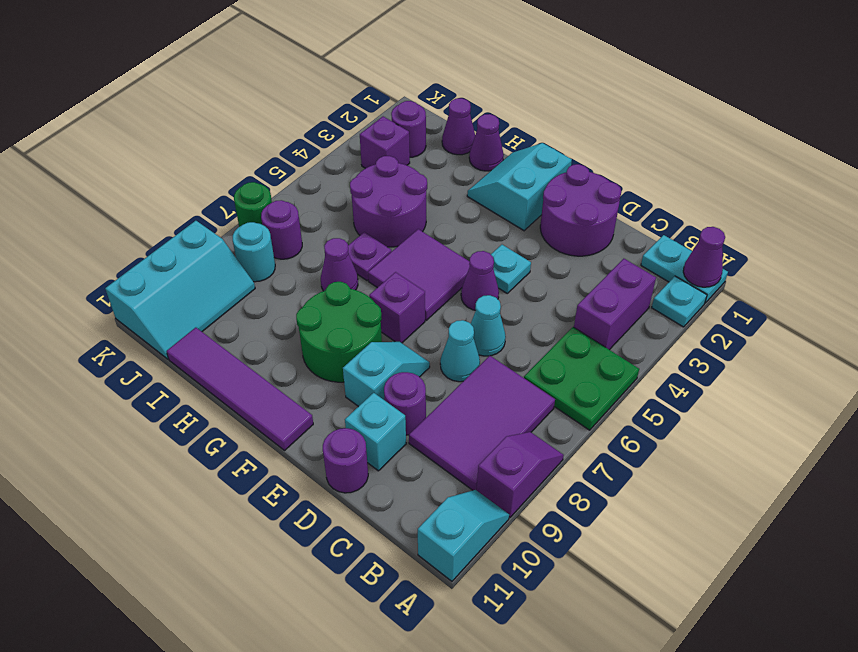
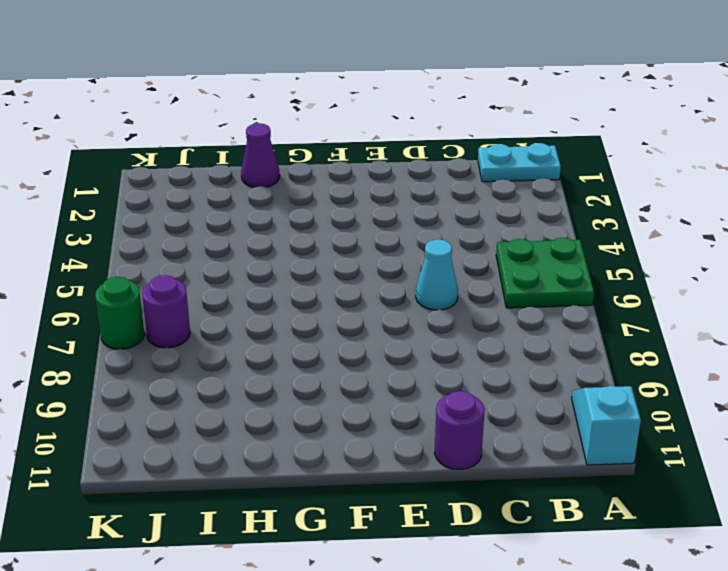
none -> cyan 1x1 plate [652,276,707,327]
none -> purple 1x2 slope [477,432,564,517]
none -> purple 1x2 brick [574,259,656,350]
none -> purple 2x3 tile [409,356,555,490]

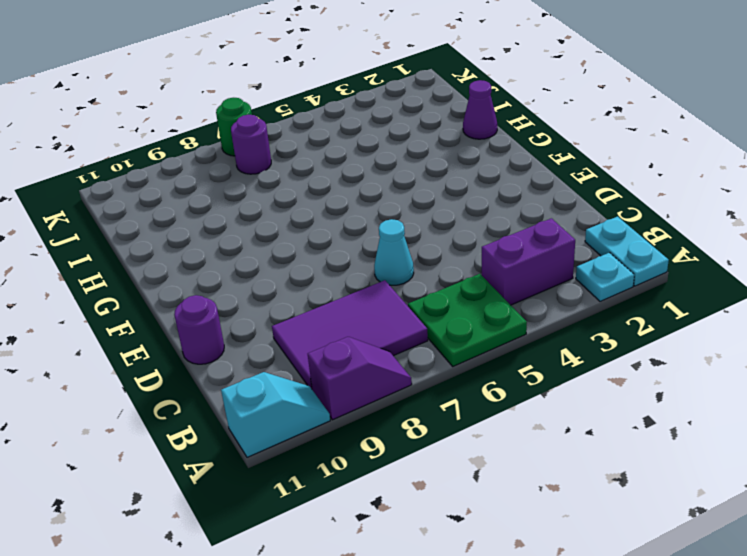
none -> purple 2x2 round brick [540,164,621,256]
none -> cyan 1x1 cone [440,320,480,382]
none -> purple 1x1 round brick [384,372,426,435]
none -> cyan 1x1 brick [345,393,406,471]

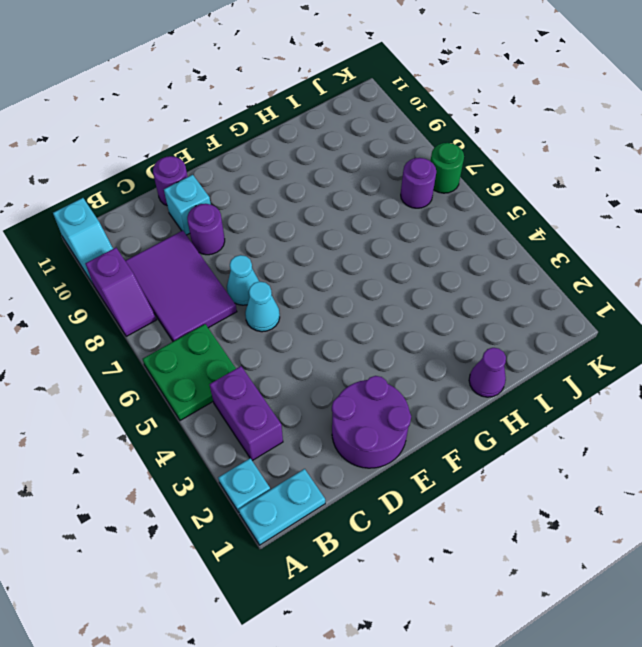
none -> cyan 1x1 plate [491,245,531,293]
none -> purple 1x1 cone [461,251,499,310]
none -> cyan 1x2 slope [343,342,430,407]
none -> cyan 2x2 slope [467,143,572,231]

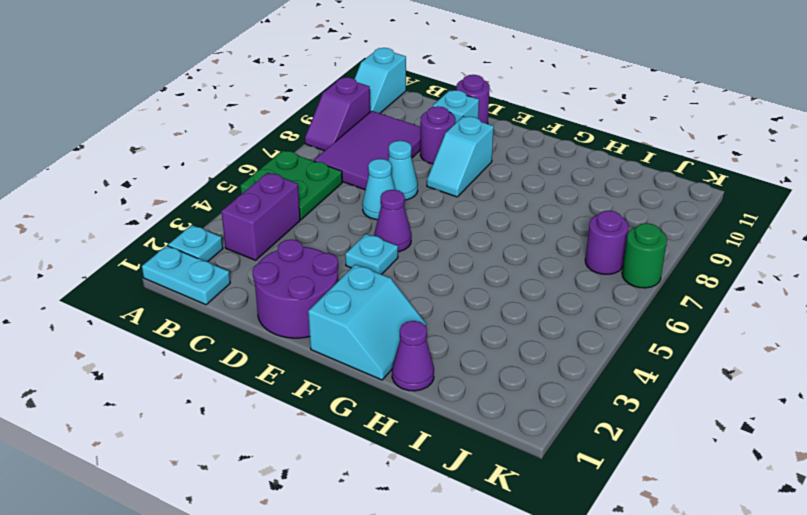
none -> purple 2x2 tile [368,229,470,320]
none -> purple 1x1 brick [369,272,425,343]
none -> green 2x2 round brick [296,282,382,382]
none -> purple 1x4 tile [167,328,313,450]

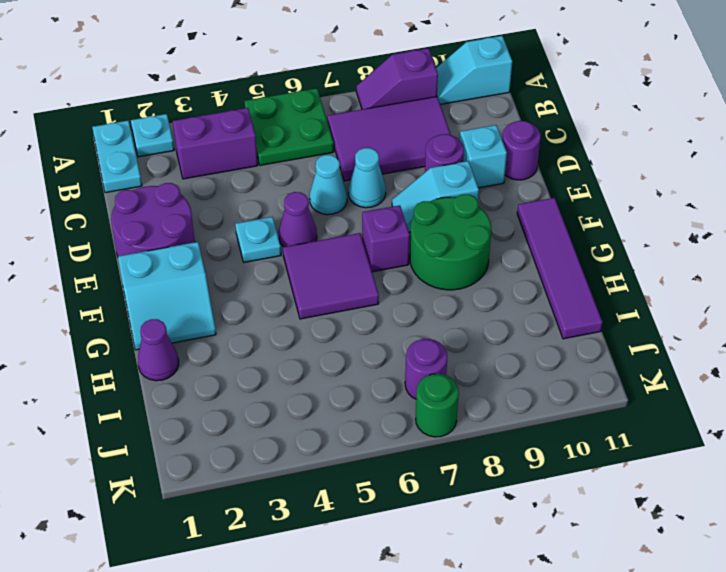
none -> purple 2x2 round brick [350,156,427,247]
none -> purple 1x1 plate [348,232,392,281]
none -> purple 1x1 cone [321,238,358,291]
none -> purple 1x1 cone [442,98,475,155]

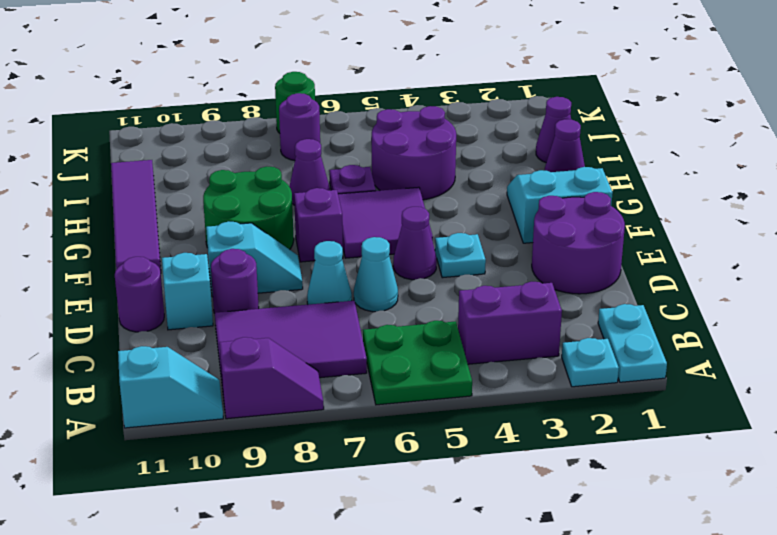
none -> purple 1x1 round brick [391,101,426,157]
none -> purple 1x1 brick [360,116,410,168]
none -> cyan 1x1 round brick [233,222,275,282]
none -> cyan 2x3 slope [105,221,255,359]

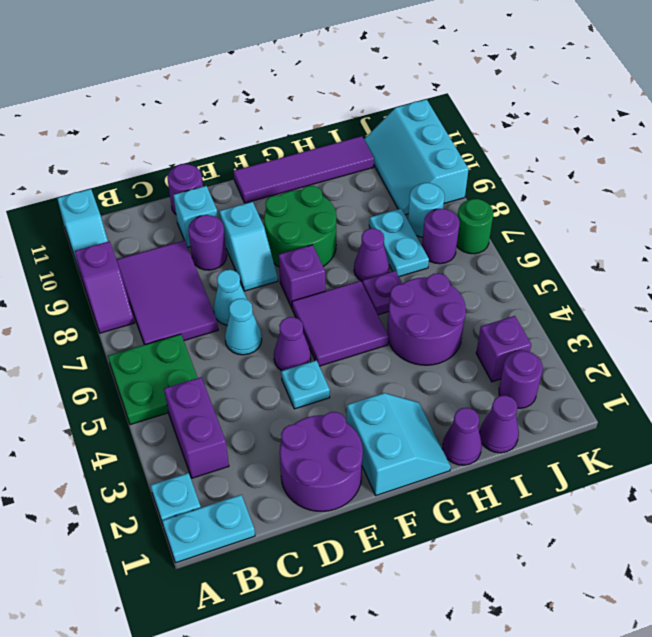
cyan 1x2 plate [369,209,429,277] -> none
none -> purple 1x1 cone [683,227,725,287]

